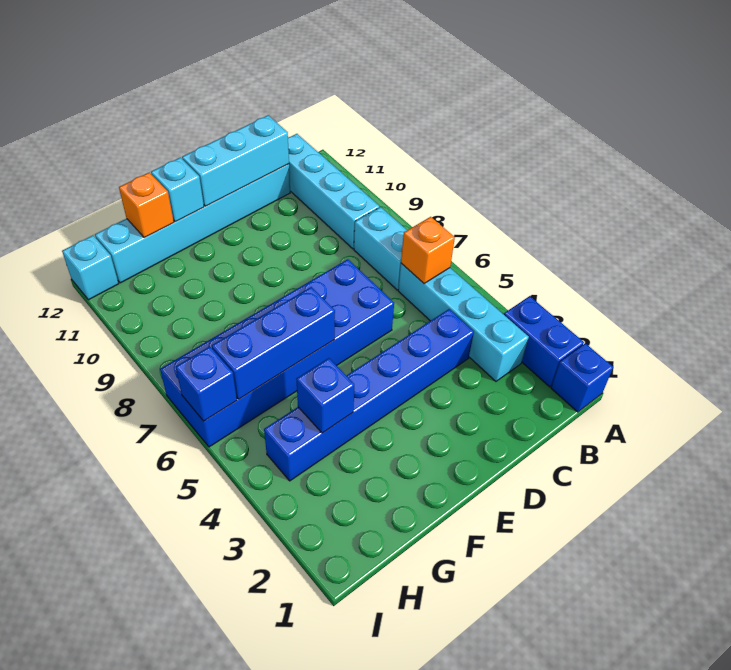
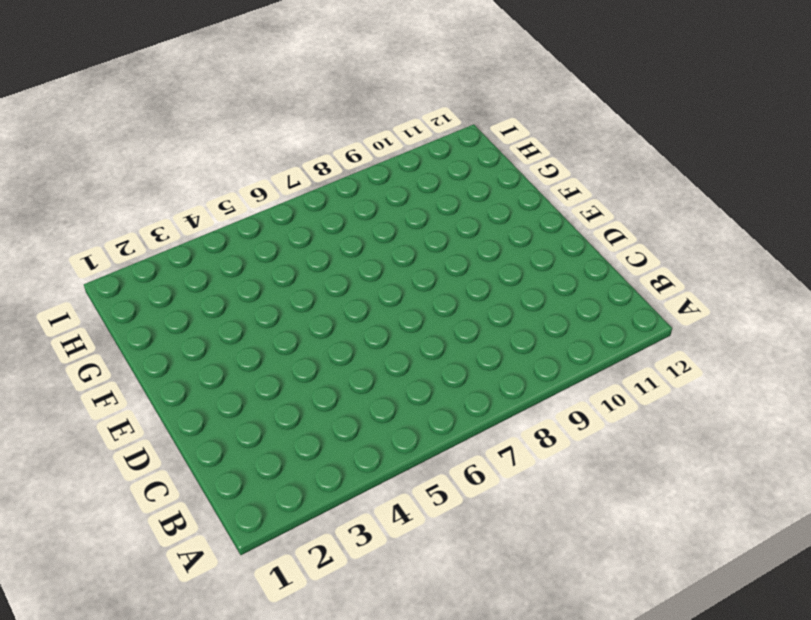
none -> blue 1x1 brick [551,343,613,412]
none -> blue 1x2 brick [504,296,584,387]
none -> cyan 1x4 brick [398,263,529,381]

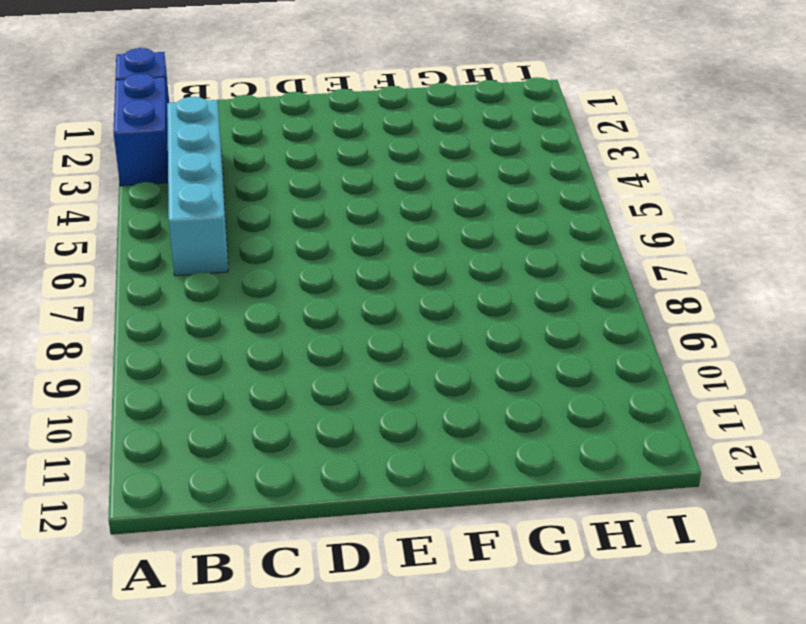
none -> cyan 1x2 brick [354,207,407,290]
none -> cyan 1x4 brick [288,134,379,249]
none -> blue 1x6 brick [264,309,474,481]

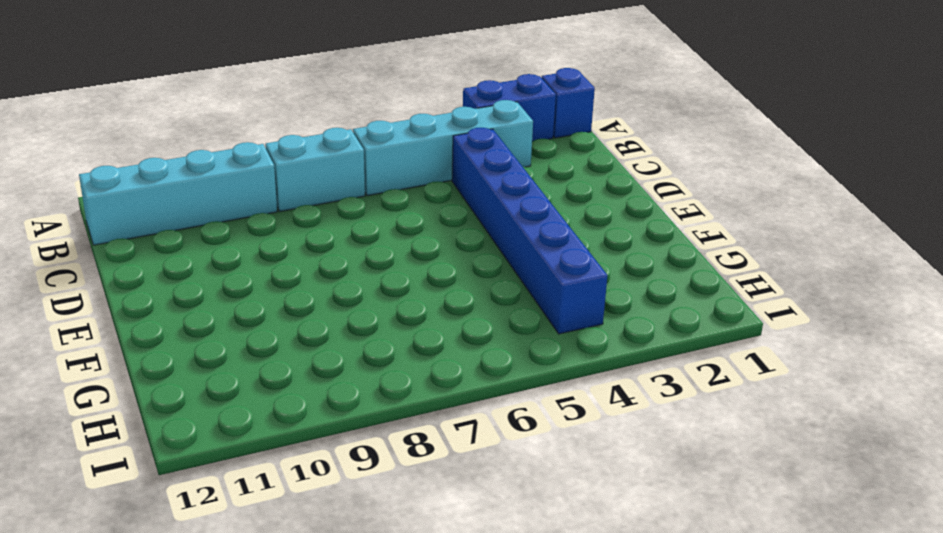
none -> cyan 1x6 brick [95,164,290,283]
none -> blue 2x6 brick [160,259,394,447]
none -> cyan 1x1 brick [62,235,119,300]

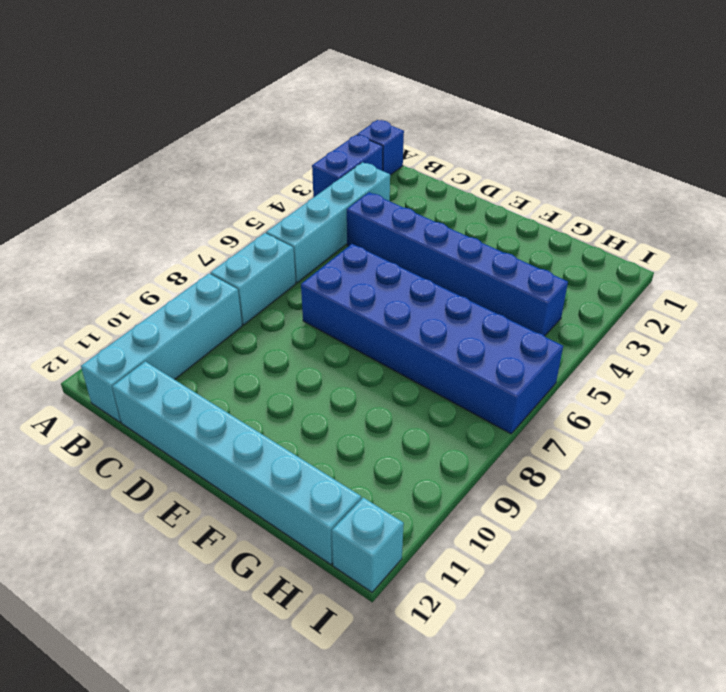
none -> orange 1x1 brick [401,217,455,284]
none -> cyan 1x3 brick [182,115,289,206]
none -> blue 1x3 brick [212,287,335,399]

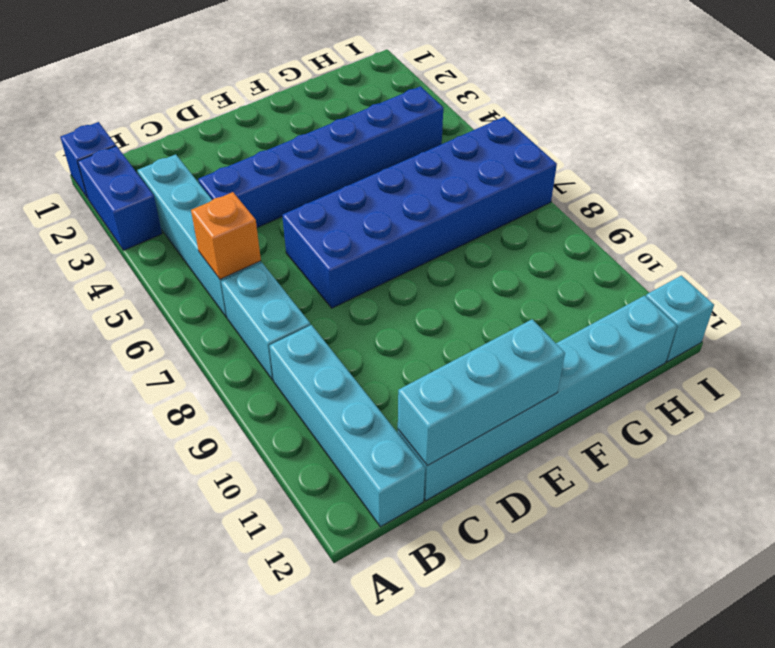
none -> blue 1x3 brick [212,287,335,399]
none -> cyan 1x1 brick [151,157,204,222]
none -> blue 1x1 brick [296,358,354,433]

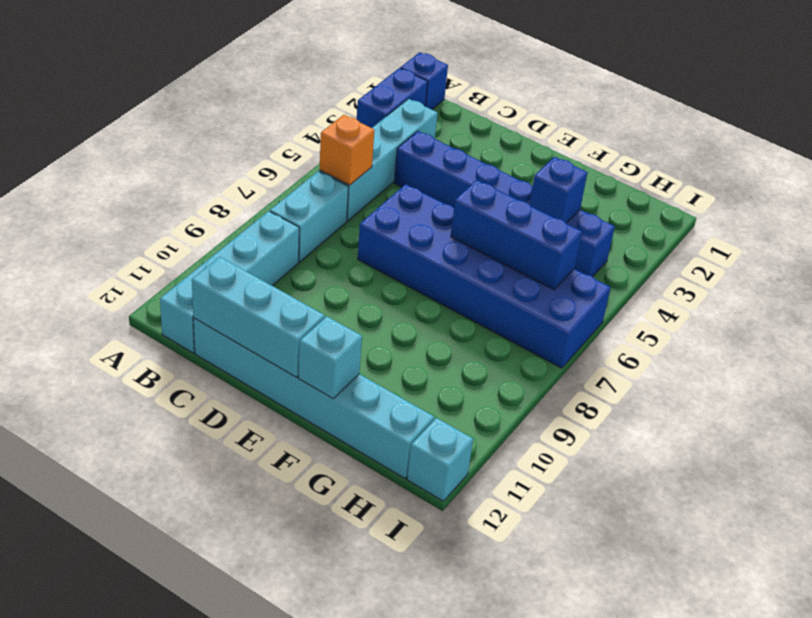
none -> orange 1x1 brick [119,172,174,238]
none -> blue 1x1 brick [176,346,237,421]

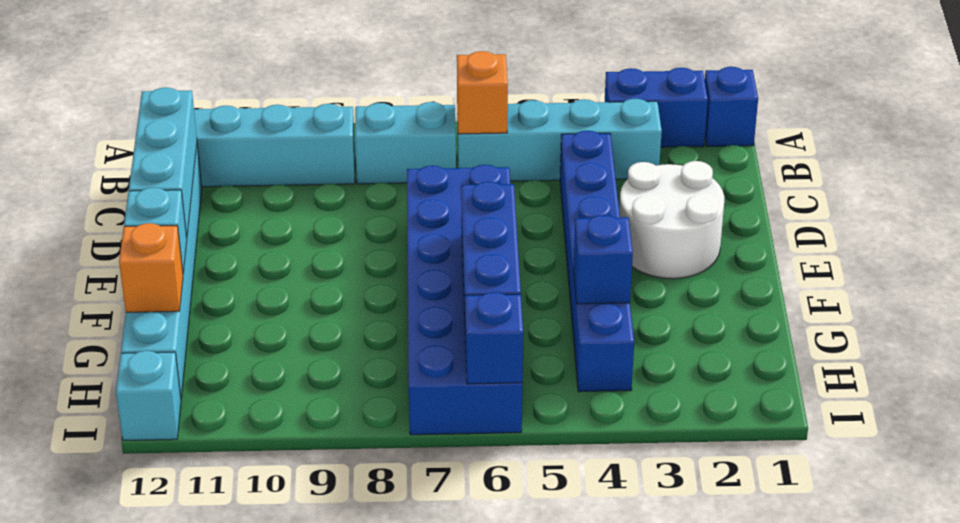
white 2x2 round brick [619,161,724,279] -> none

